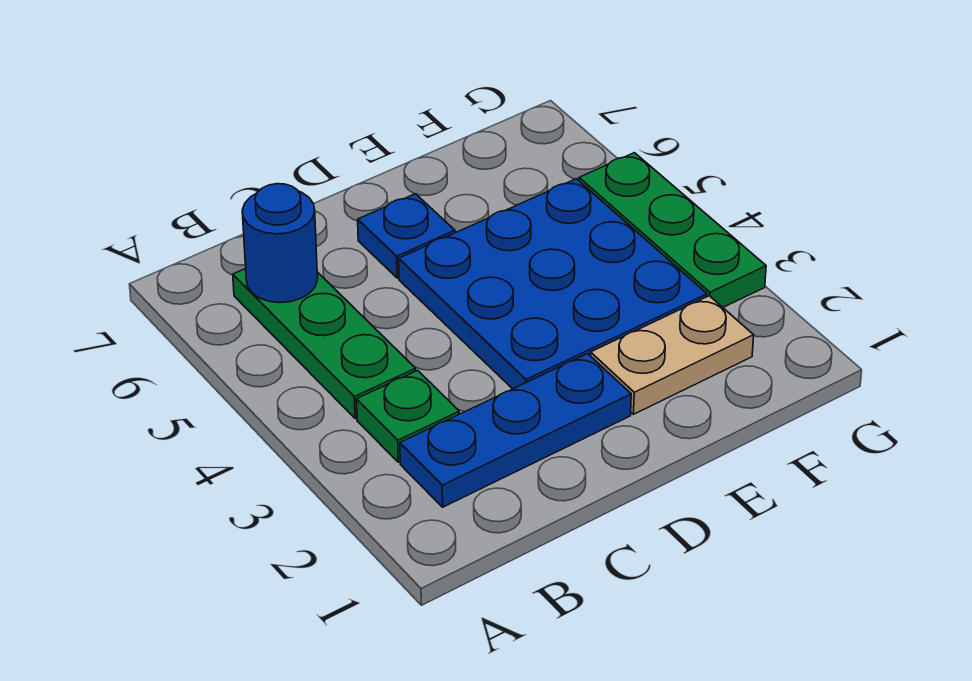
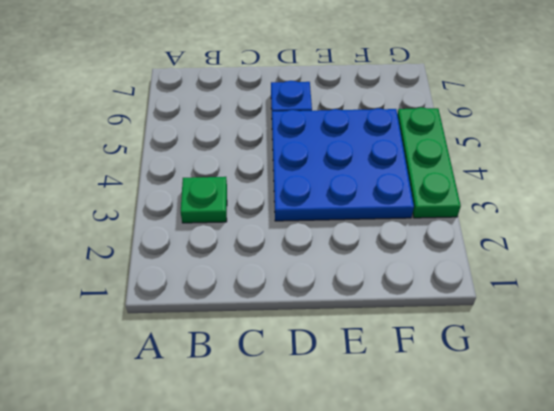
none -> blue 1x3 plate [400,354,631,507]
none -> green 1x3 plate [233,269,416,419]

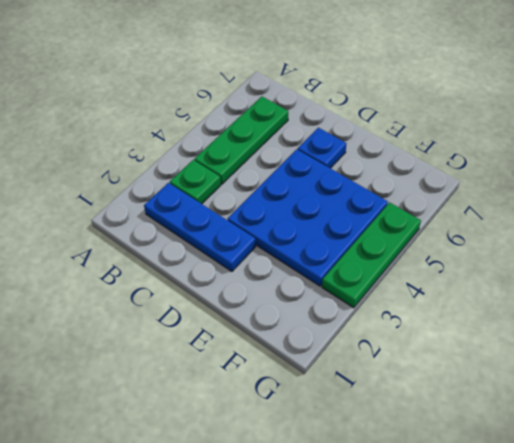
none -> tan 1x2 plate [591,296,754,414]
none -> blue 1x1 round brick [242,184,318,303]

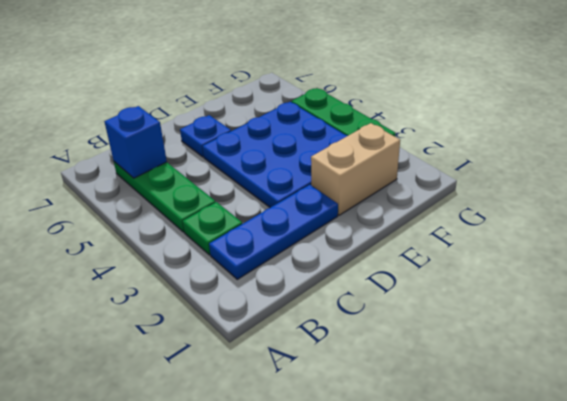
blue 1x1 brick [104,106,167,178] -> blue 1x1 round brick [242,184,318,303]
tan 1x2 brick [311,123,400,215] -> tan 1x2 plate [591,296,754,414]

